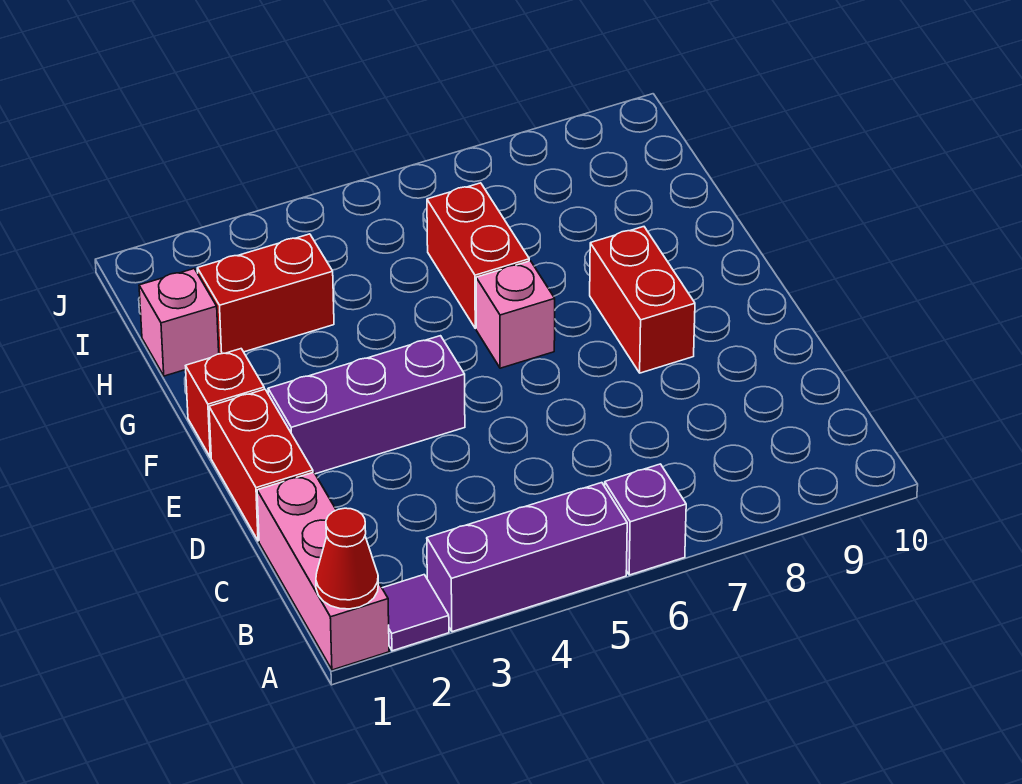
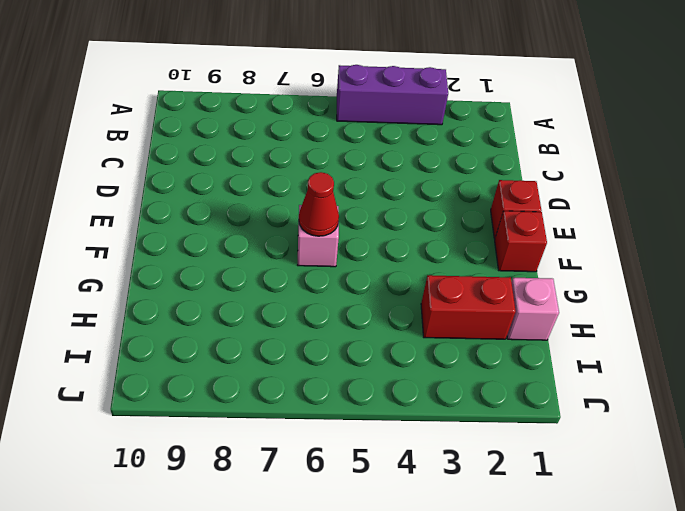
red 1x1 brick [491,180,541,239] -> red 1x2 brick [209,389,313,541]
red 1x1 cone [299,172,339,236] -> red 1x1 cone moved to [316,508,378,609]
none -> pink 1x3 brick [257,472,389,670]
none -> purple 1x1 tile [382,575,449,651]
none -> purple 1x1 brick [605,464,686,575]

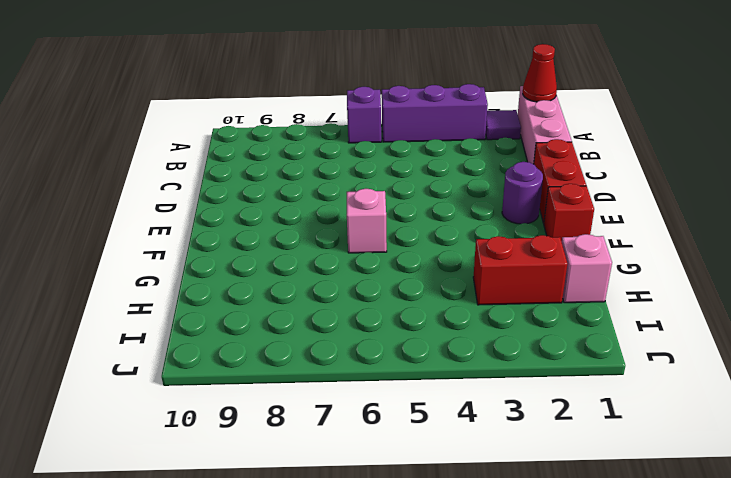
purple 1x1 round brick [502,162,543,224] -> purple 1x3 brick [268,336,465,474]
none -> red 1x2 brick [590,227,695,373]
none -> red 1x2 brick [427,183,529,328]

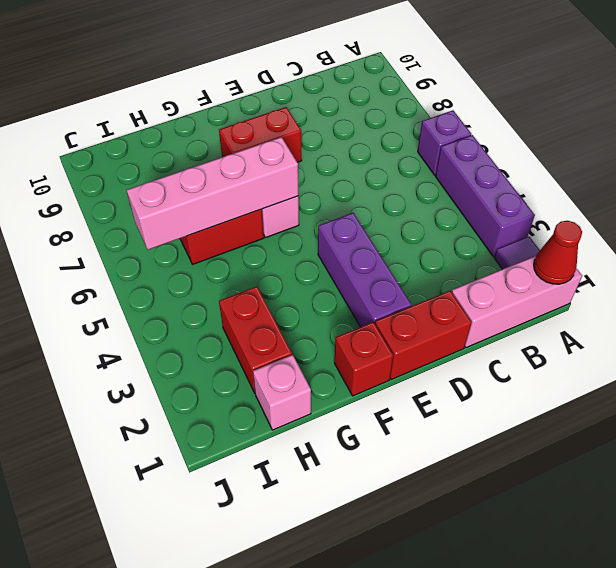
pink 1x4 brick [127,137,298,250] -> none

